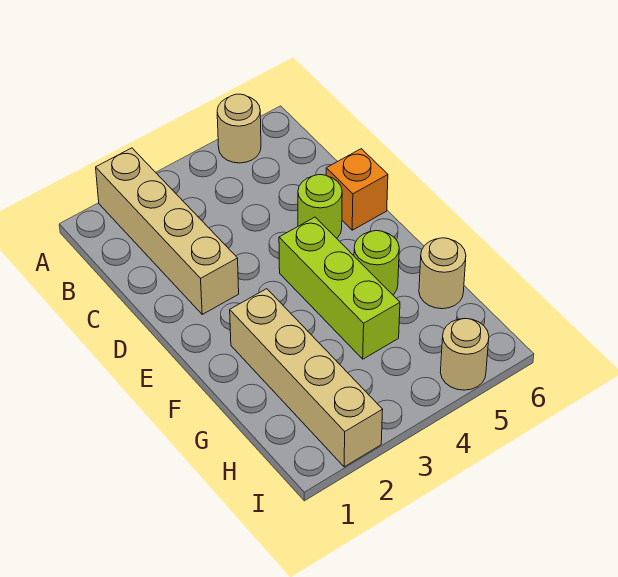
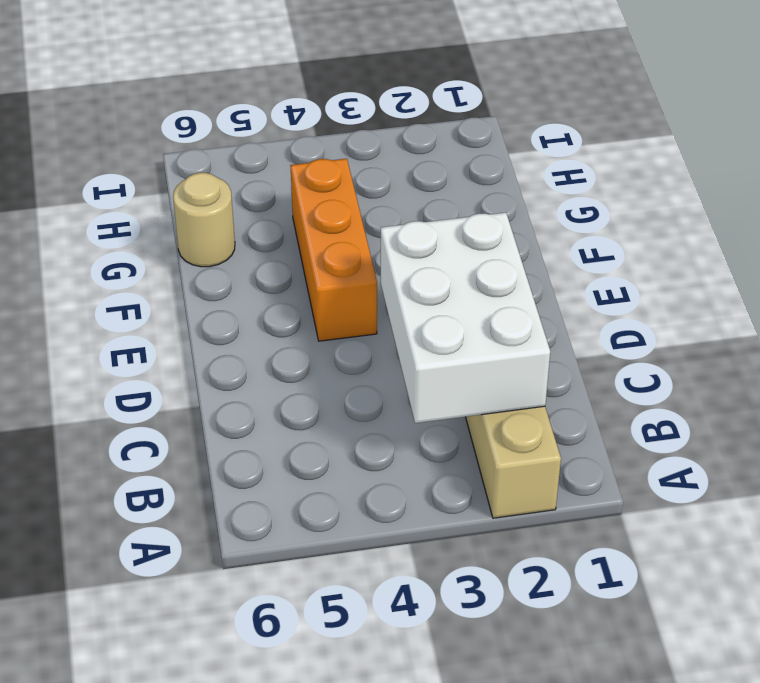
white 2x3 brick [381,213,550,423] -> none
orange 1x3 brick [290,159,377,341] -> lime 1x3 brick [279,217,400,359]
none -> tan 1x1 round brick [217,94,261,163]
none -> lime 1x1 round brick [298,175,342,238]

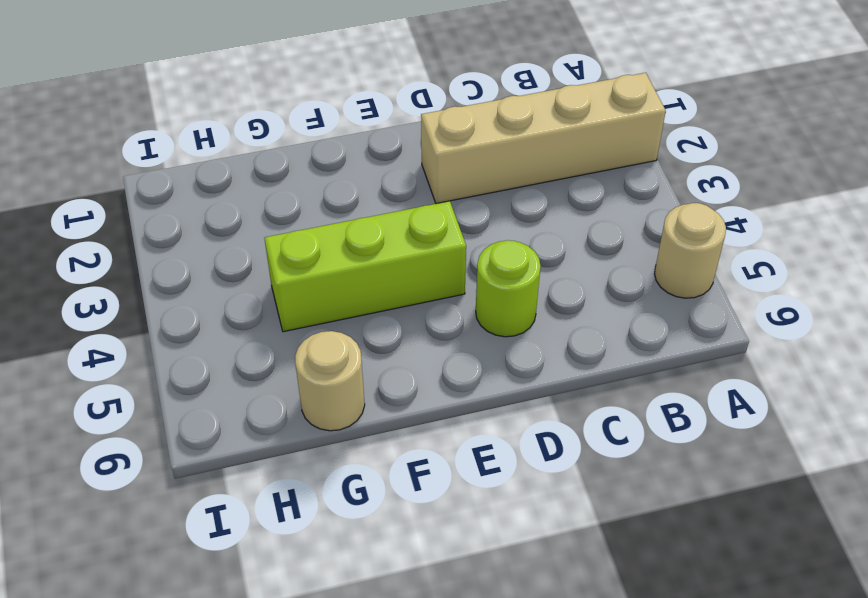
none -> orange 1x1 brick [326,149,388,230]
none -> tan 1x4 brick [230,289,383,467]

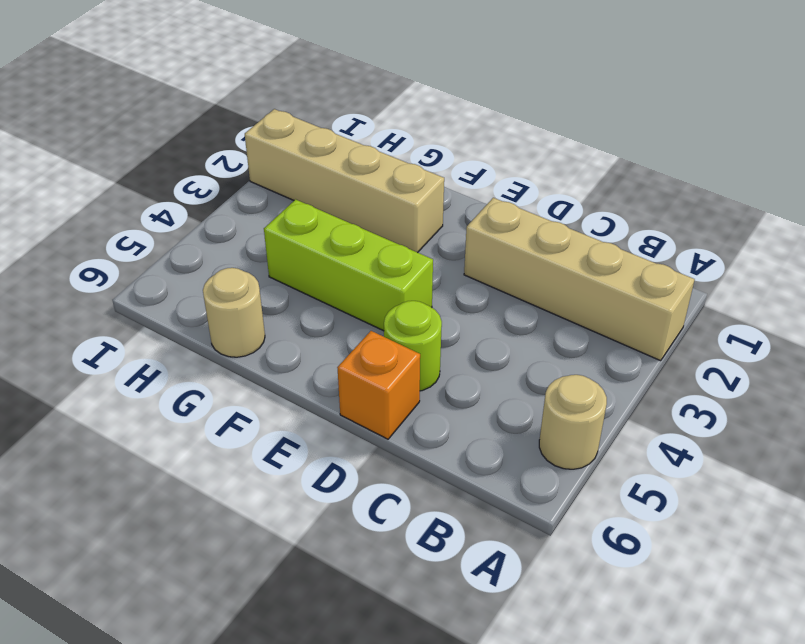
none -> lime 1x1 round brick [354,231,399,295]
none -> tan 1x1 round brick [440,319,489,390]

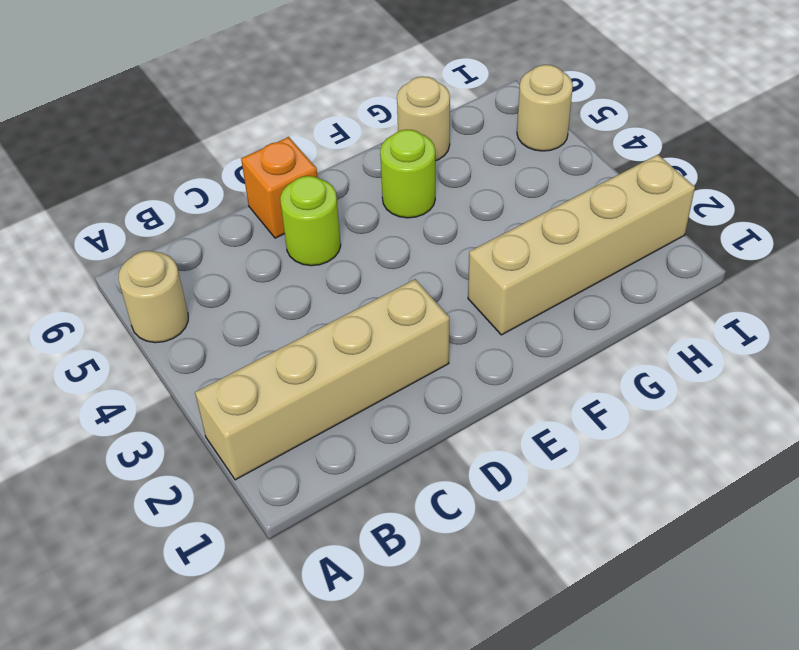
none -> lime 1x3 brick [279,217,400,359]

